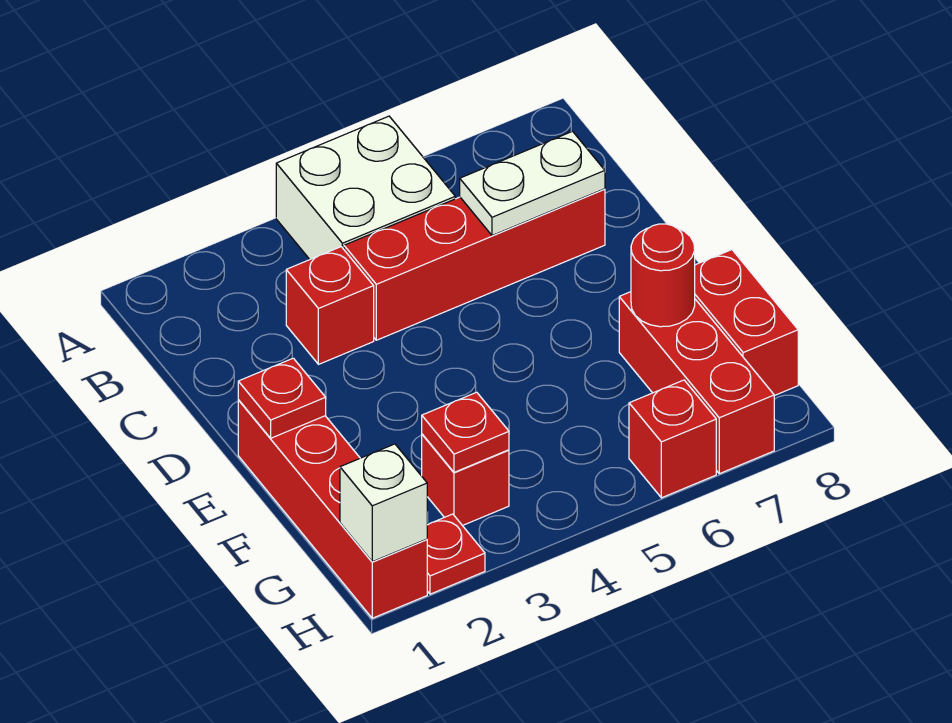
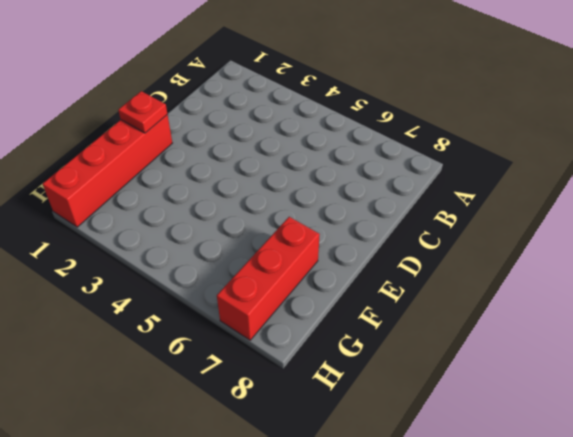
none -> white 2x2 brick [276,116,455,259]
none -> red 1x1 brick [286,247,374,364]
none -> red 1x4 brick [344,189,605,340]

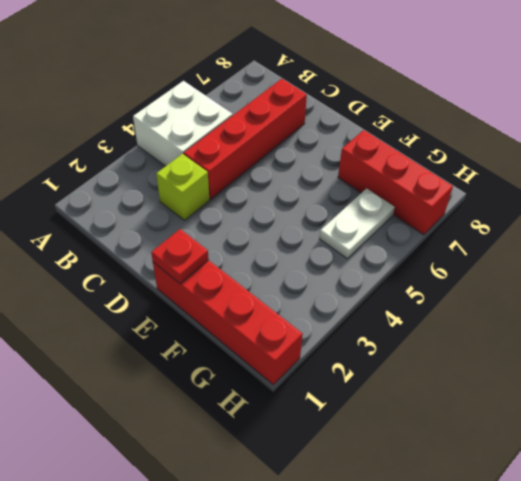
lime 1x1 brick [156,154,209,220] -> red 1x1 brick [286,247,374,364]
white 1x2 plate [319,188,395,259] -> white 1x2 plate moved to [460,131,605,236]
none -> red 1x2 brick [695,250,798,396]
none -> red 1x1 brick [422,434,509,526]
none -> red 1x1 plate [427,514,485,594]

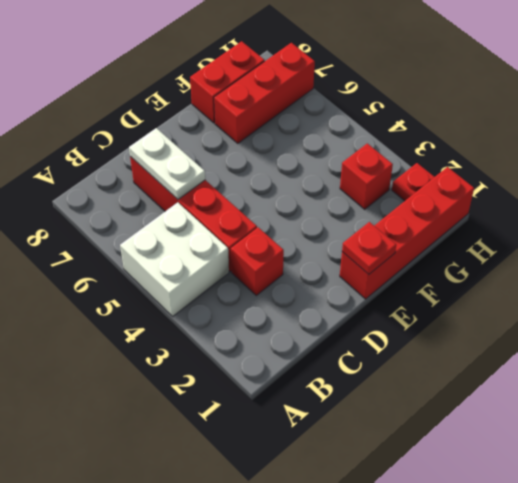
none -> red 1x1 brick [629,380,716,498]
none -> red 1x1 round brick [631,224,695,327]
none -> red 1x1 plate [422,392,509,472]

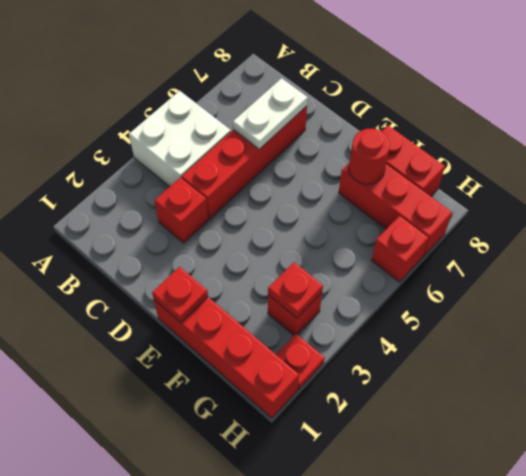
none -> white 1x1 brick [340,444,427,562]

